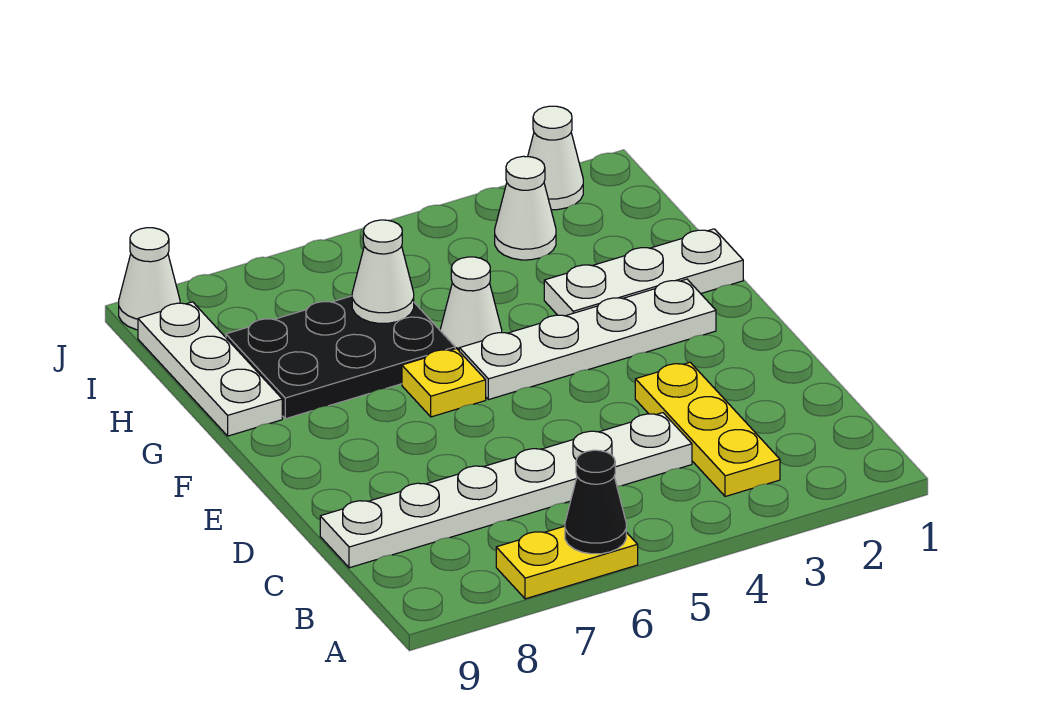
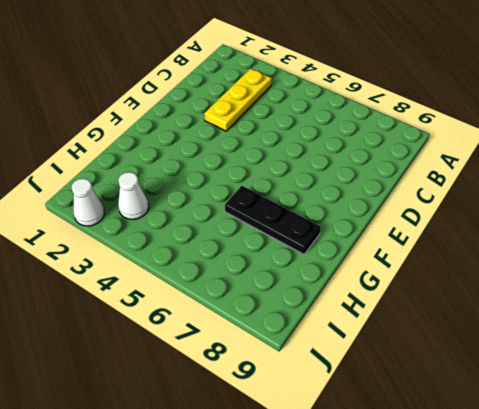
black 1x3 plate [225,186,321,254] -> black 2x3 plate [226,296,455,419]
none -> yellow 1x2 plate [496,526,638,599]
none -> white 1x6 plate [320,413,692,568]
none -> white 1x4 plate [459,279,716,400]

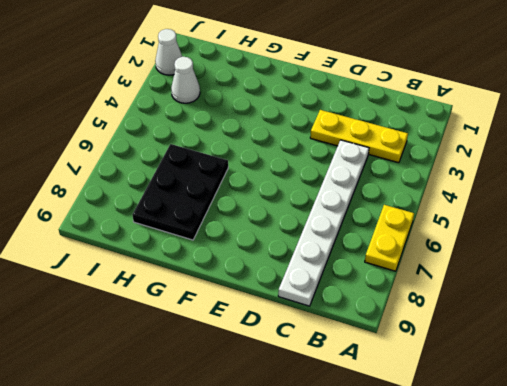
none -> white 1x4 plate [459,279,716,400]
none -> yellow 1x1 plate [402,349,486,417]
none -> white 1x3 plate [544,229,743,316]

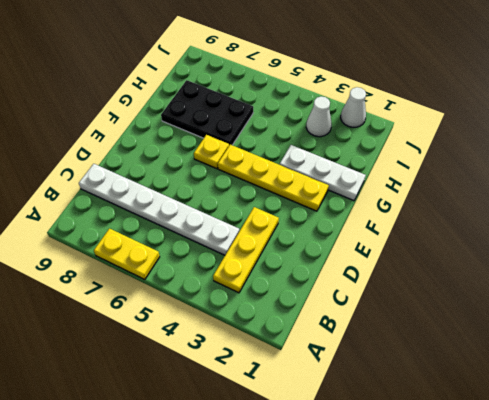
yellow 1x4 plate [218,145,329,211] -> white 1x4 plate [459,279,716,400]
none -> white 1x1 cone [440,257,502,350]
none -> white 1x3 plate [138,302,282,436]
none -> white 1x1 cone [119,228,180,330]

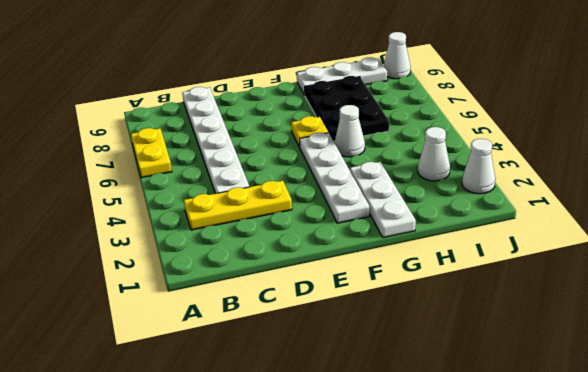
none -> black 1x1 cone [565,450,626,554]
none -> white 1x1 cone [352,220,414,323]

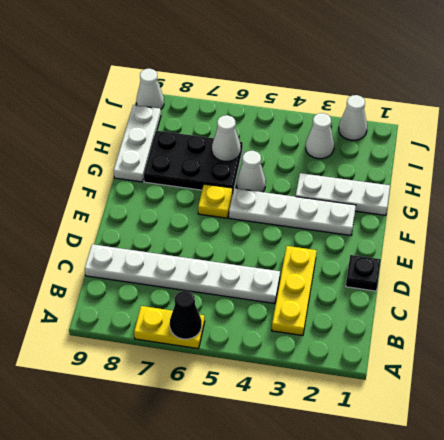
black 1x1 plate [346,255,381,291] -> none

